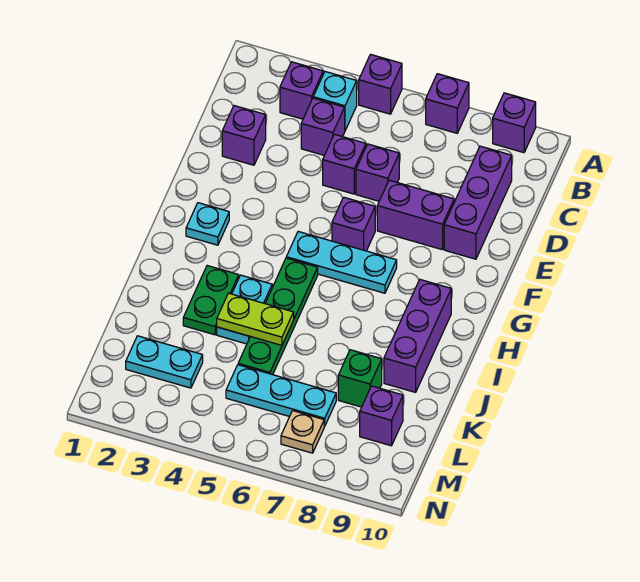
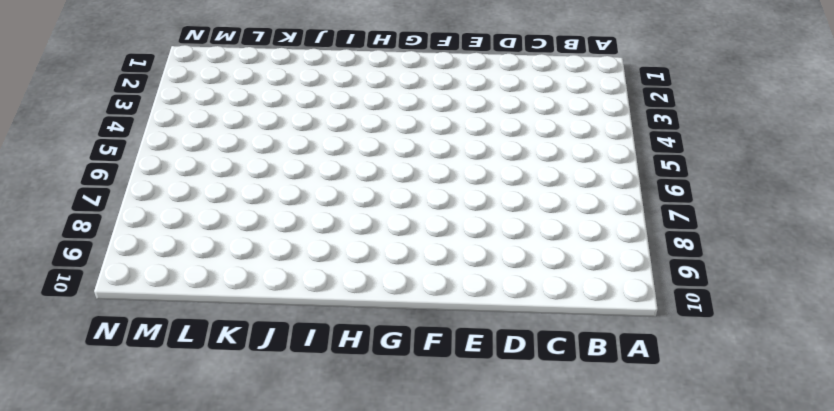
none -> purple 1x1 brick [359,54,402,114]
none -> purple 1x1 brick [426,74,469,133]
none -> purple 1x1 brick [493,93,536,153]

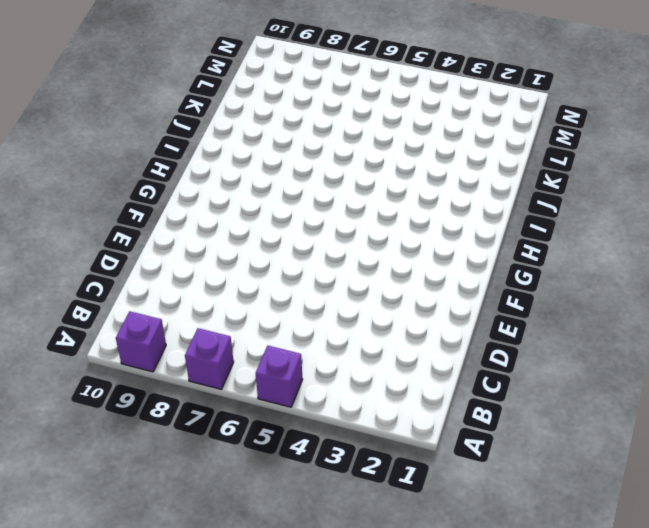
none -> purple 1x1 brick [280,62,323,119]
none -> cyan 1x1 brick [313,72,357,131]
none -> purple 1x1 brick [301,98,345,155]

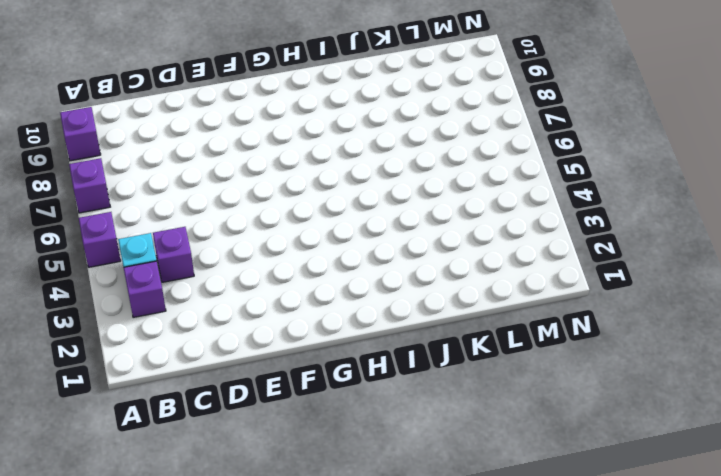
none -> purple 1x3 brick [444,146,512,259]
none -> purple 1x1 brick [222,106,266,165]
none -> purple 1x1 brick [323,134,366,194]

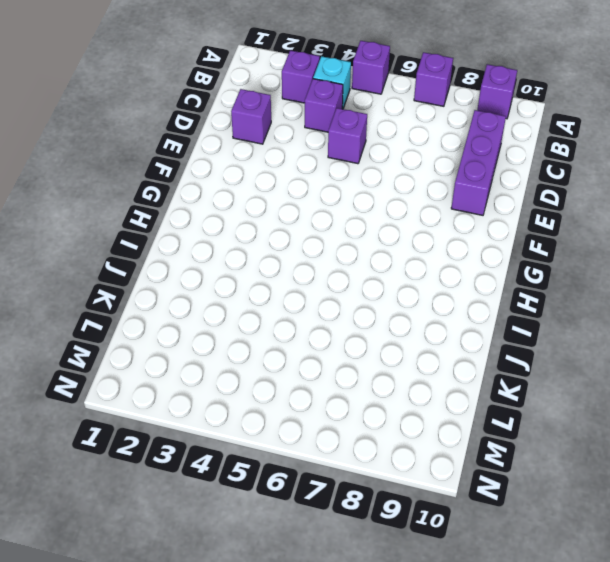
none -> purple 1x1 brick [356,144,399,201]
none -> purple 1x2 brick [377,180,454,250]
none -> purple 1x1 brick [332,197,375,251]

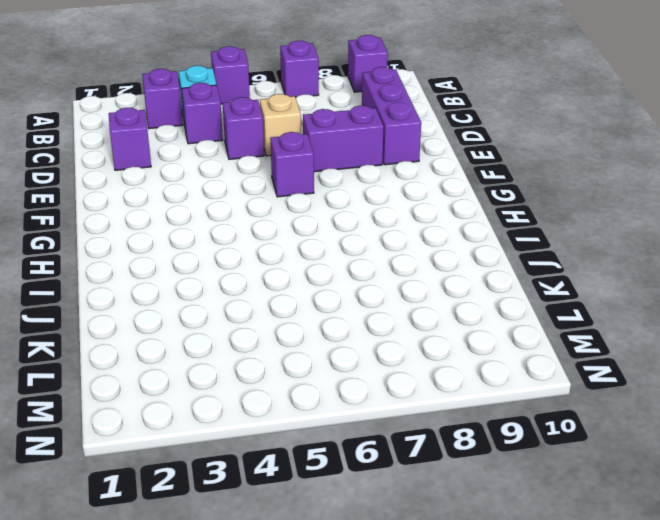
tan 1x1 brick [260,94,301,156] -> purple 1x1 brick [356,144,399,201]
none -> cyan 1x1 plate [186,203,229,245]
none -> cyan 1x3 plate [286,232,397,293]
none -> green 1x4 plate [238,258,318,375]

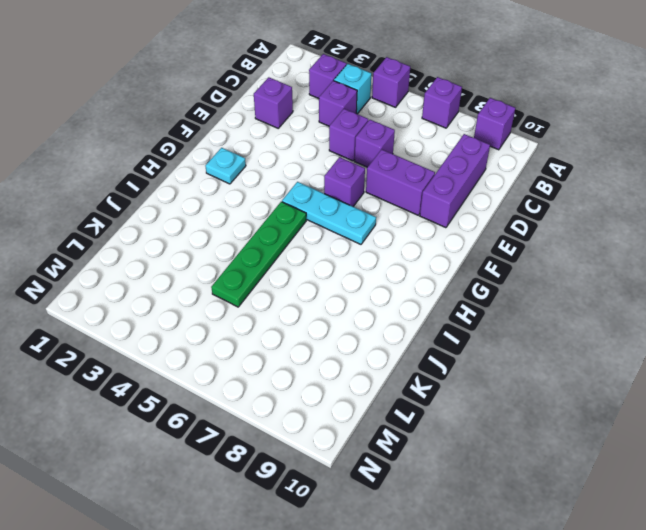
none -> purple 1x3 brick [384,280,451,392]
none -> green 1x2 plate [183,266,239,335]
none -> cyan 1x2 plate [217,275,272,344]

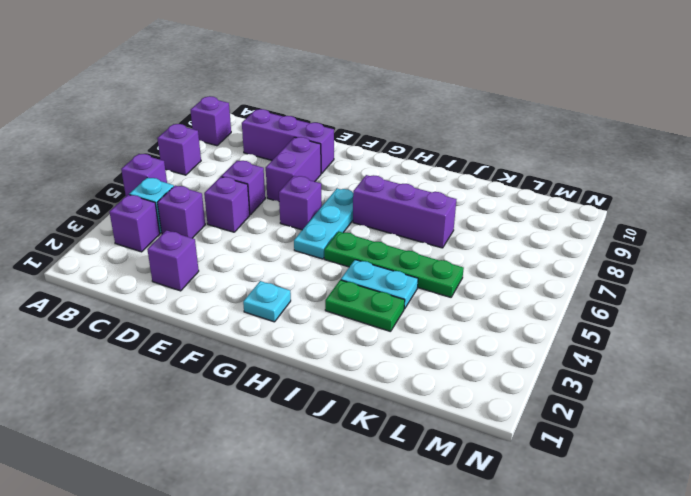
purple 1x3 brick [353,175,456,248] -> purple 1x3 brick moved to [384,280,451,392]
none -> green 1x1 brick [338,350,382,407]
none -> cyan 1x2 plate [126,336,203,388]
none -> cyan 1x3 plate [226,365,336,426]

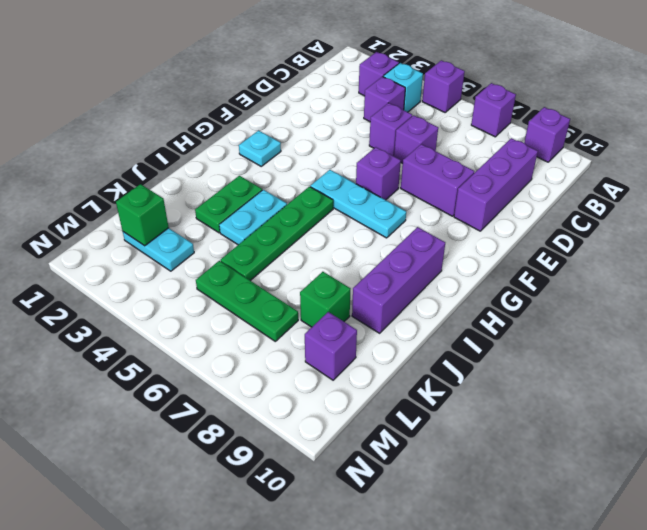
green 1x1 brick [116,184,169,246] -> none
green 1x3 plate [196,261,298,341] -> cyan 1x3 plate [226,365,336,426]
none -> purple 1x1 brick [222,106,266,165]
none -> tan 1x1 plate [281,411,325,453]
none -> lime 1x2 plate [217,293,294,345]

